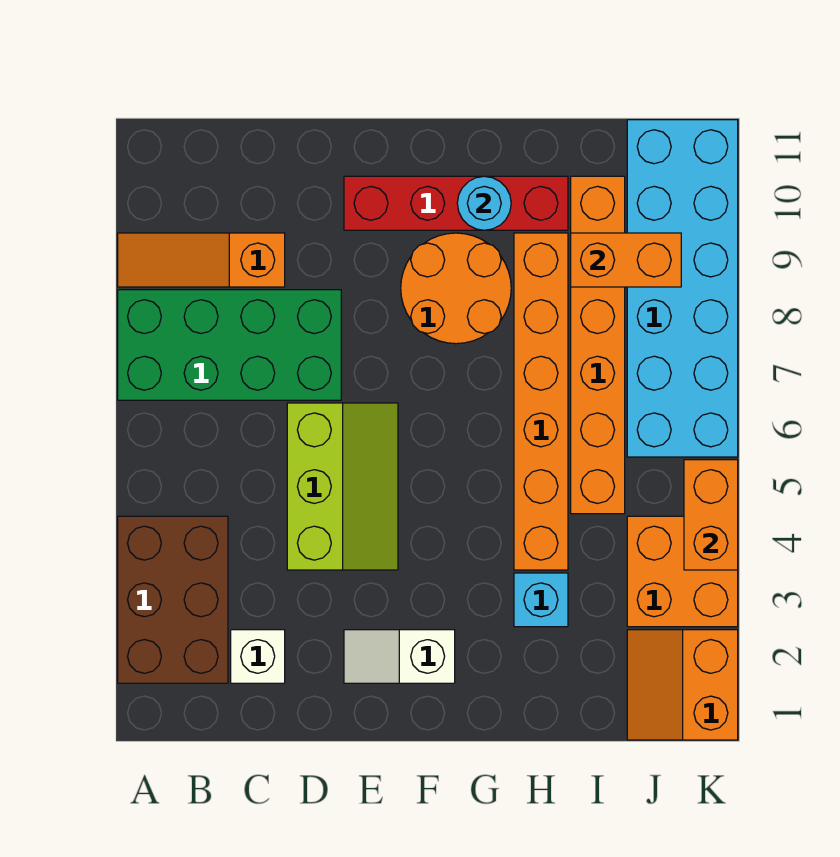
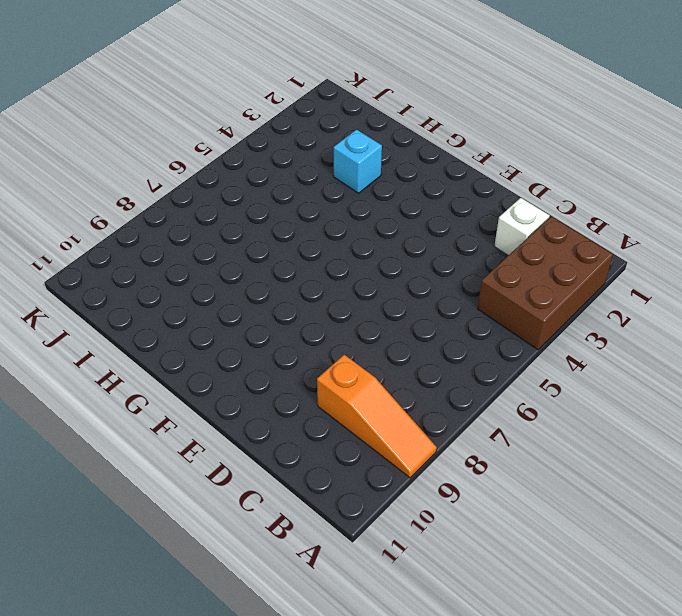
none -> green 2x4 brick [118,290,341,400]
none -> lime 2x3 slope [287,403,398,570]
none -> white 1x2 slope [344,630,455,683]

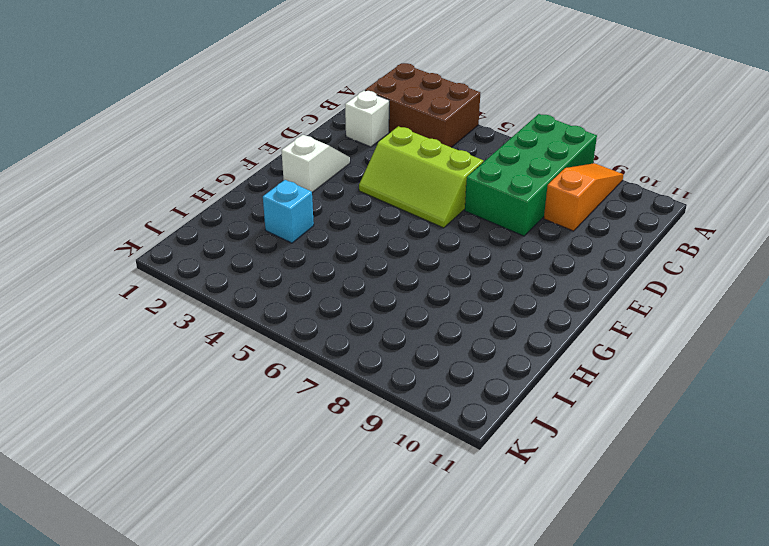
none -> red 1x4 brick [344,176,568,230]
none -> orange 2x2 round brick [401,233,511,344]
none -> orange 1x6 brick [514,233,568,570]

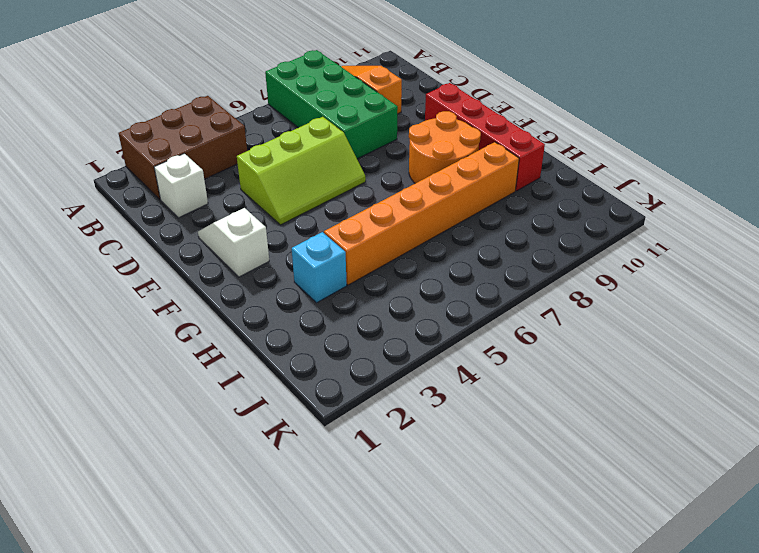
none -> orange 1x6 brick [571,176,625,514]
none -> orange 2x2 slope [627,630,738,740]
none -> orange 2x2 brick [627,516,738,627]

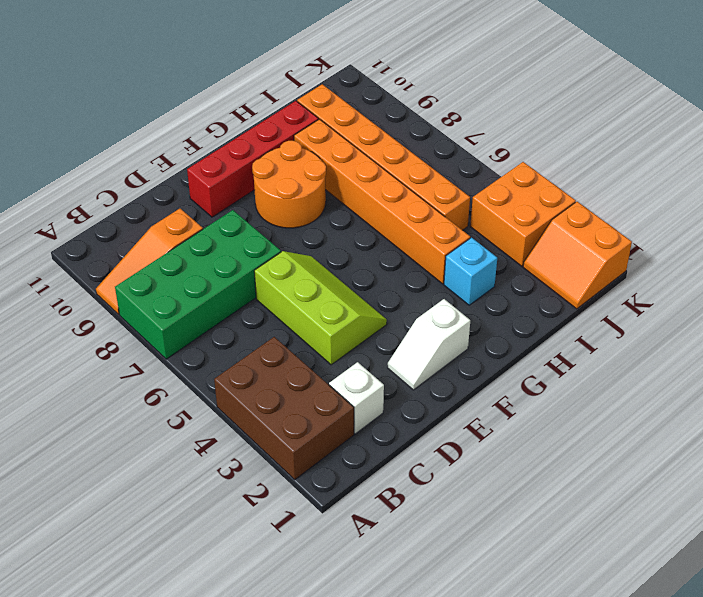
none -> cyan 2x6 brick [627,120,738,457]
none -> cyan 1x1 round brick [457,176,511,230]
none -> orange 1x2 brick [571,233,681,287]

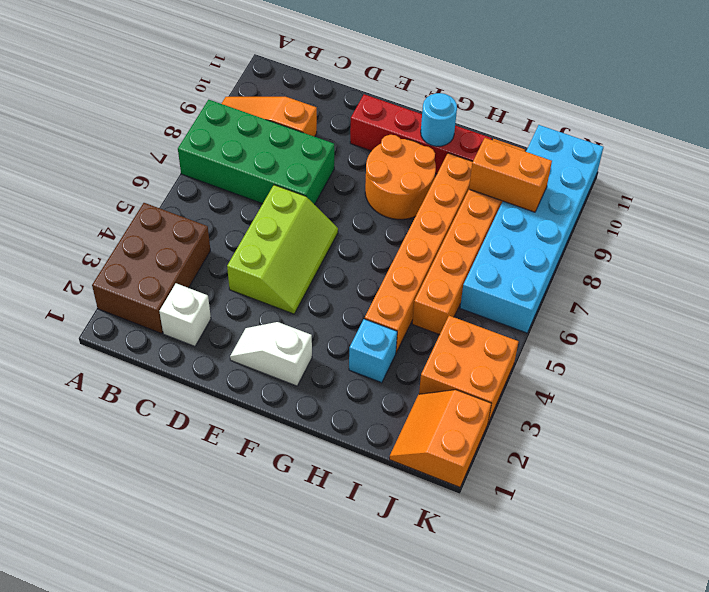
none -> orange 1x2 brick [684,460,738,570]

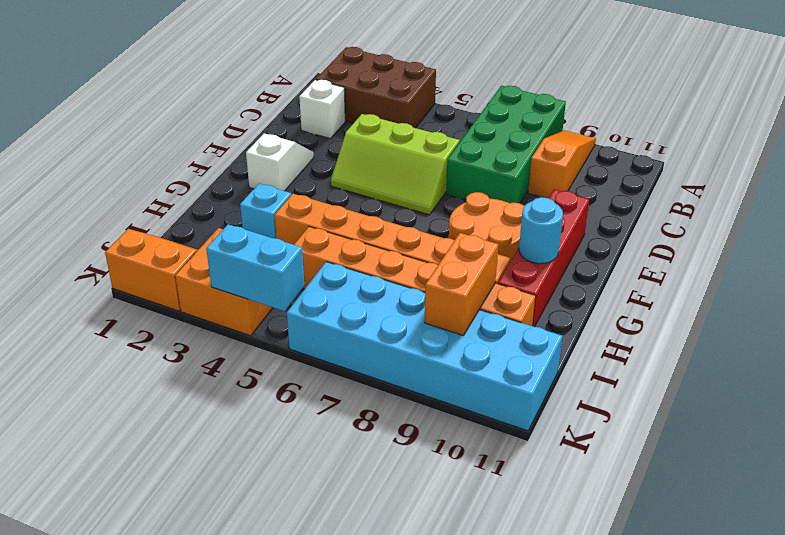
cyan 1x2 brick [206,224,304,311] -> orange 1x2 brick [684,460,738,570]

